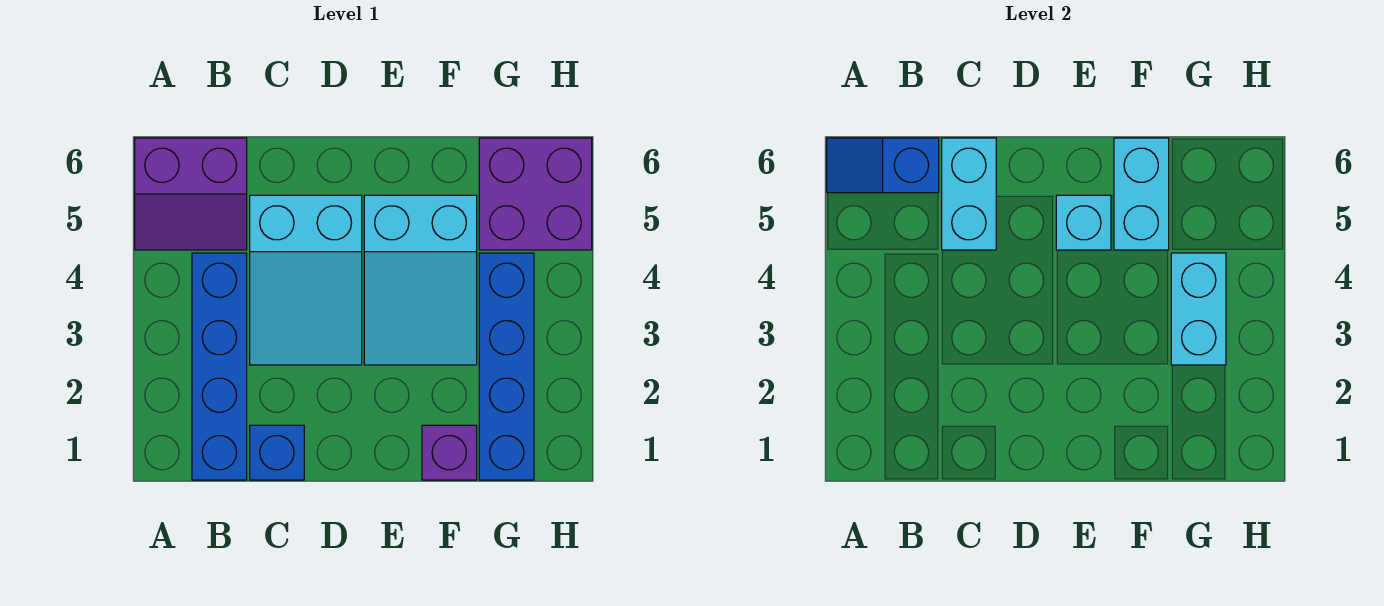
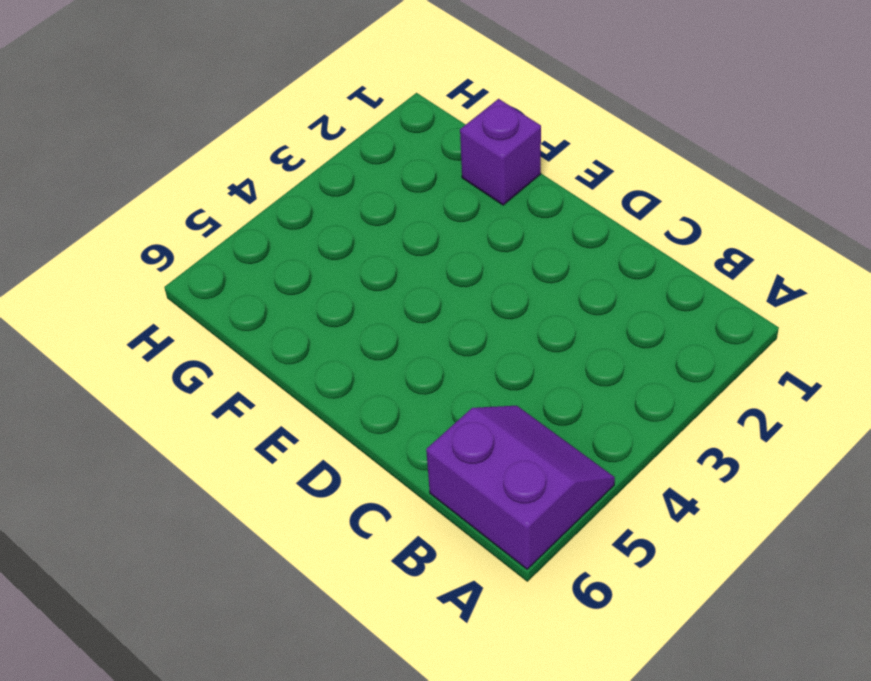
none -> blue 1x4 brick [192,253,247,480]
none -> blue 1x1 brick [250,425,304,480]
none -> cyan 2x3 slope [250,195,362,365]

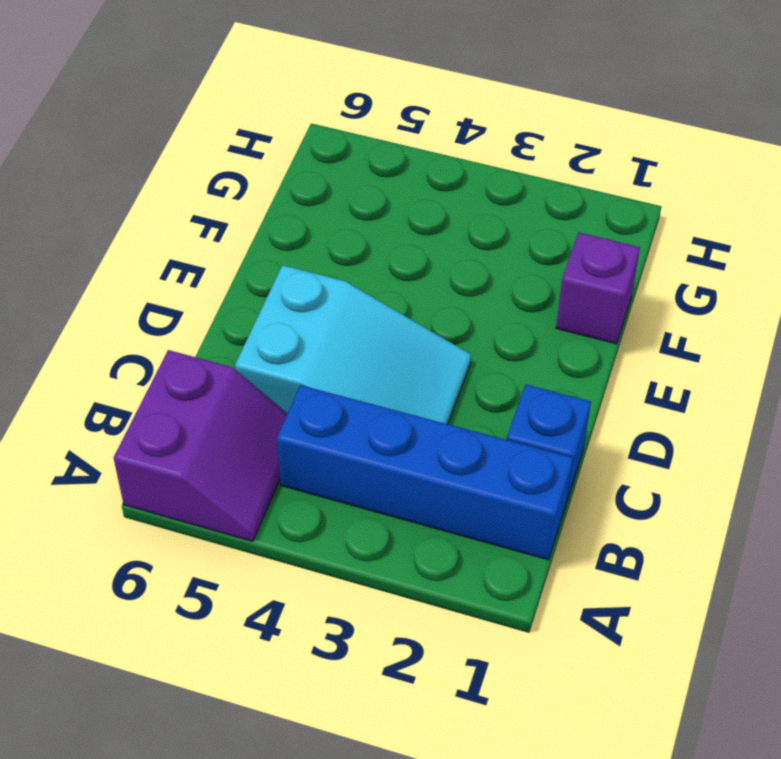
none -> cyan 2x3 slope [364,195,477,365]
none -> blue 1x4 brick [479,253,534,480]
none -> purple 2x2 brick [479,138,592,250]

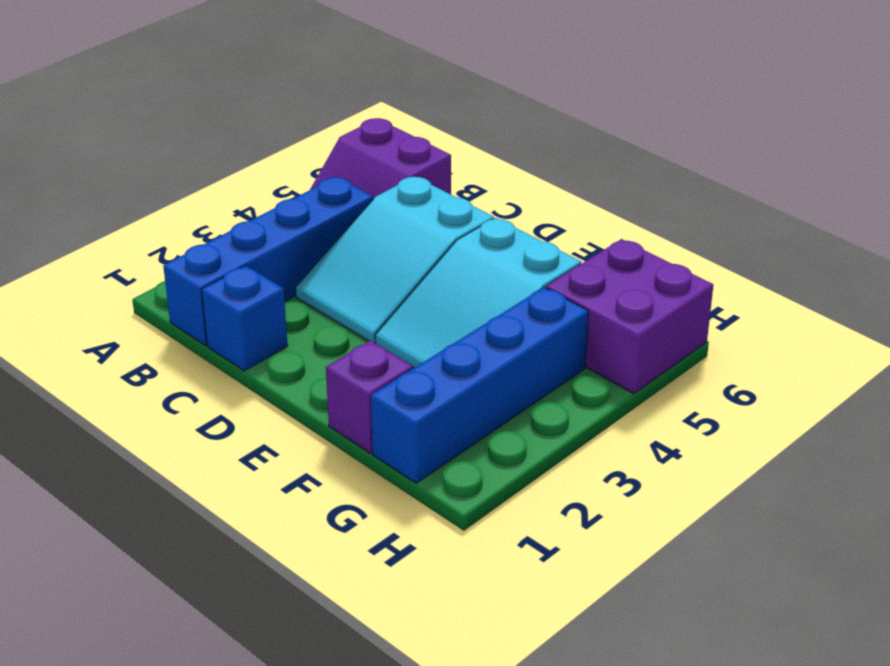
none -> blue 1x2 slope [827,138,939,193]
none -> cyan 1x2 brick [942,138,996,250]
none -> cyan 1x1 brick [1056,195,1111,250]

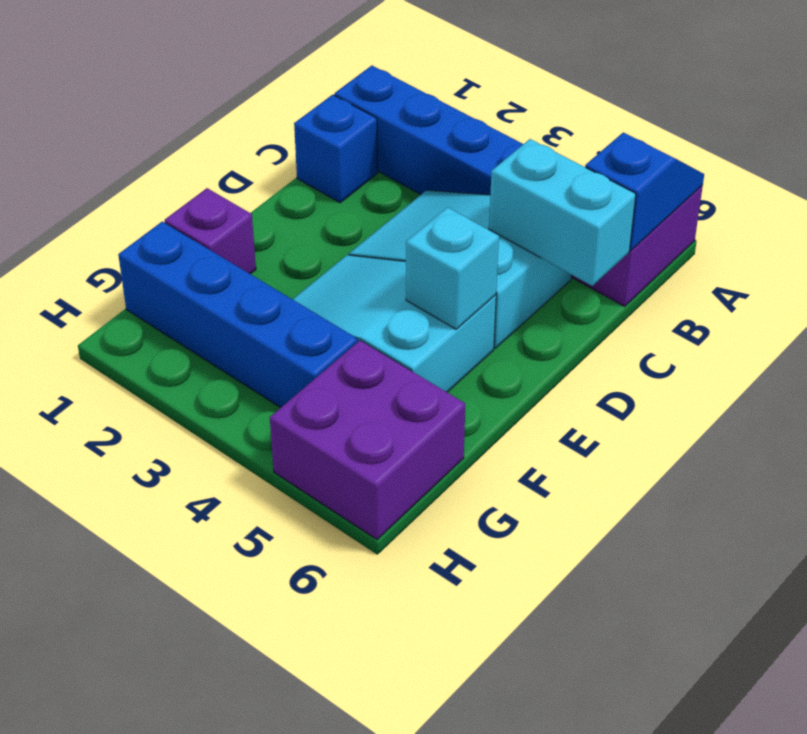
none -> cyan 1x2 brick [1114,138,1169,250]
none -> cyan 1x2 brick [1171,253,1226,365]

